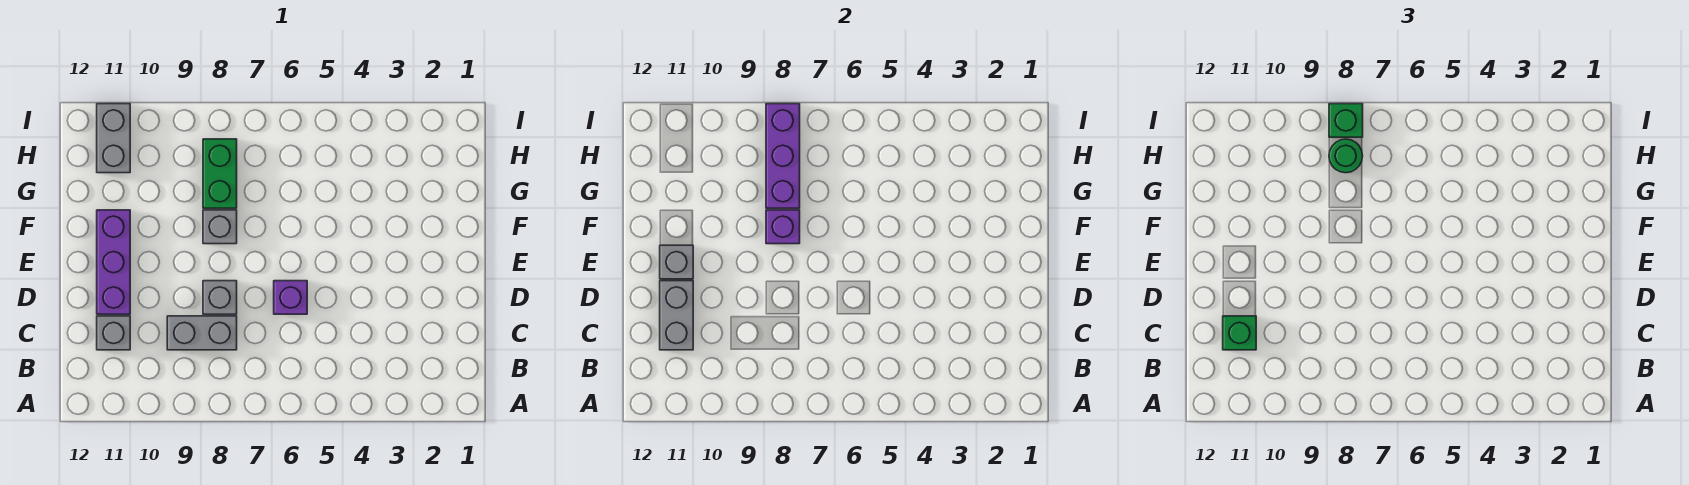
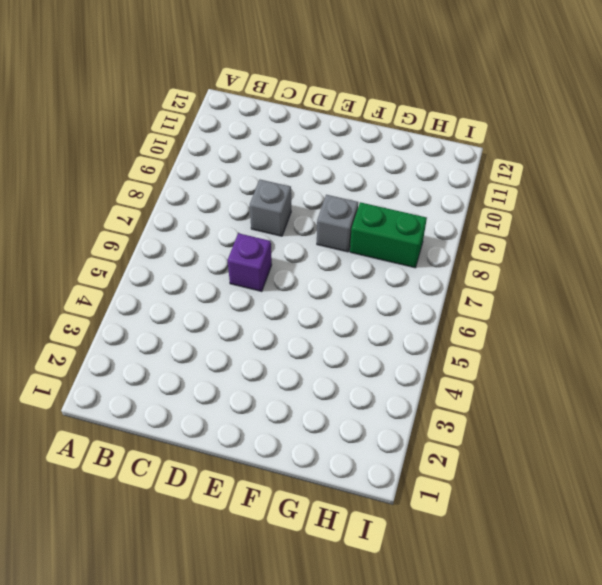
none -> grey 1x2 brick [167,316,237,350]
none -> grey 1x1 brick [97,316,130,350]
none -> purple 1x3 brick [97,210,130,314]

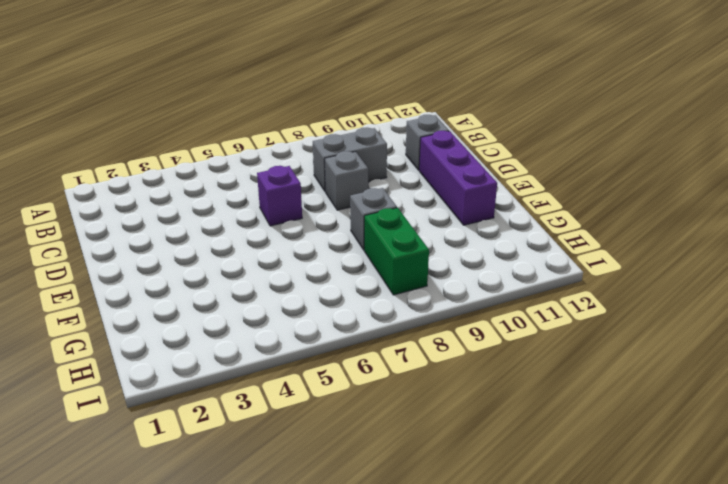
none -> grey 1x2 brick [97,104,130,173]
none -> grey 1x2 brick [660,281,693,350]
none -> grey 1x1 brick [660,245,693,279]

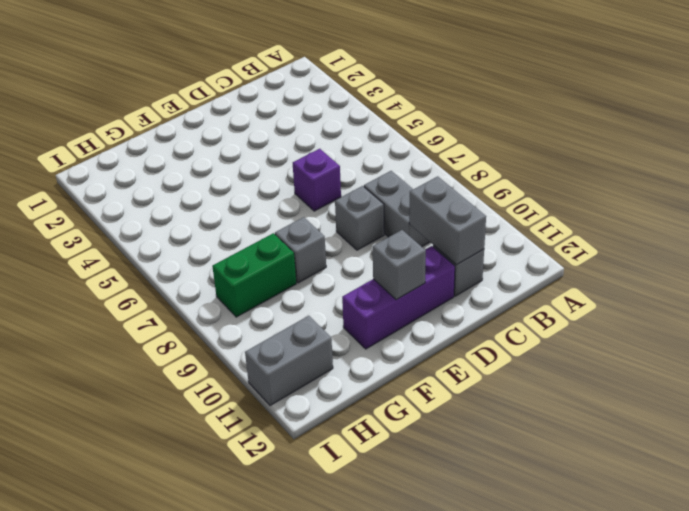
grey 1x2 brick [409,176,486,265] -> grey 1x2 brick turned to [660,281,693,350]
none -> purple 1x1 brick [766,210,800,244]
none -> purple 1x3 brick [766,104,800,208]
none -> green 1x1 brick [1223,316,1256,350]

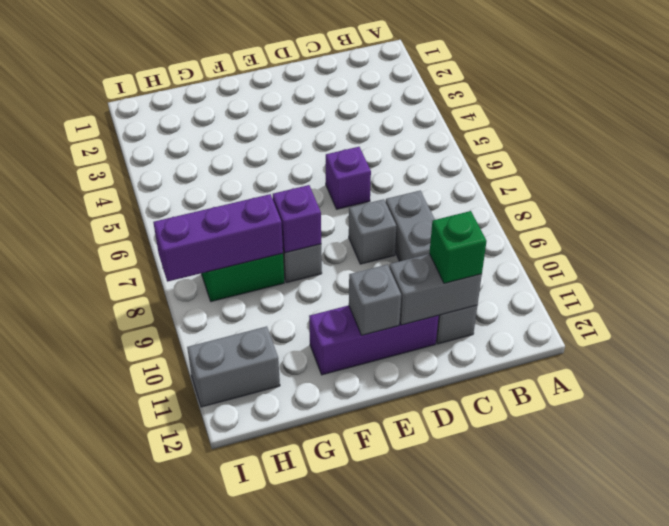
none -> green 1x1 round brick [1329,139,1363,173]
none -> green 1x1 brick [1329,104,1363,137]

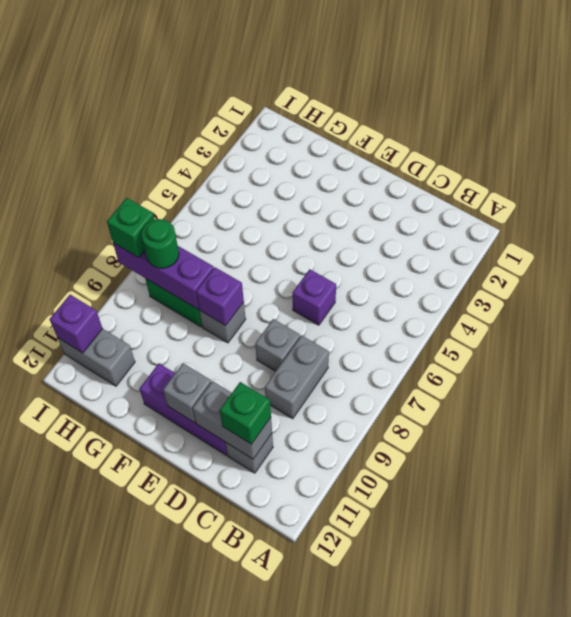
purple 1x1 brick [50,295,103,353] -> none

